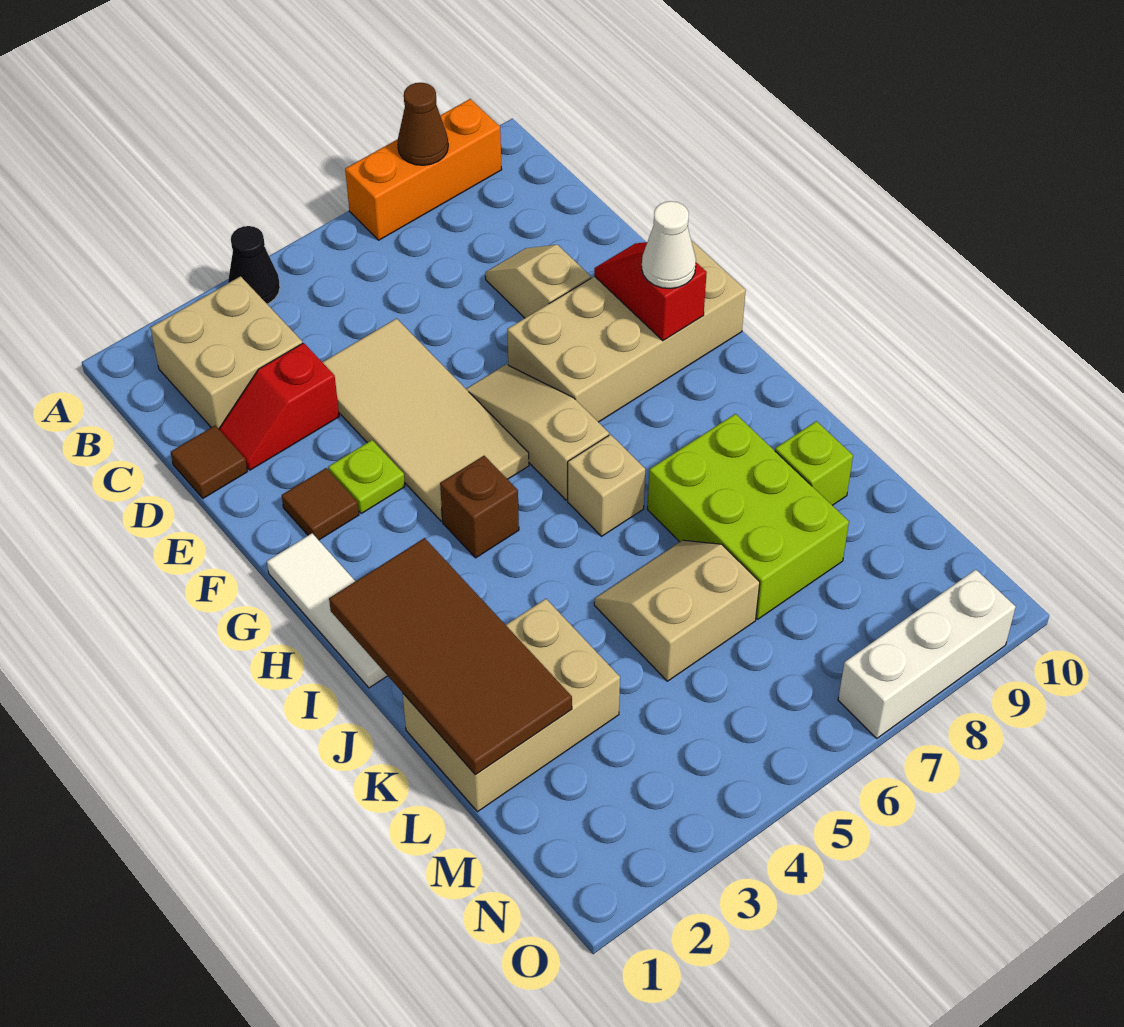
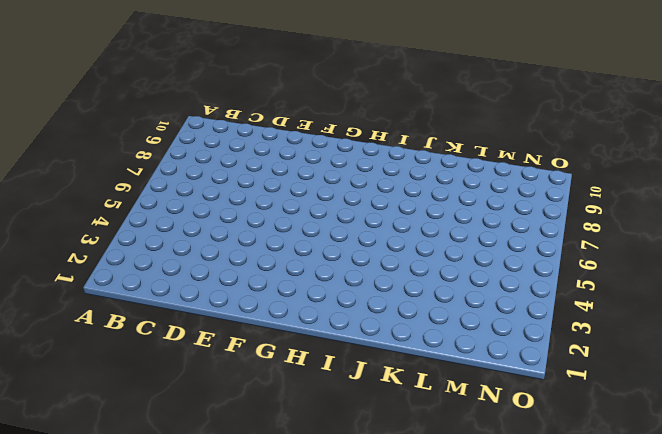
none -> black 1x1 cone [228,226,280,304]
none -> orange 1x3 brick [345,99,502,240]
none -> tan 2x2 brick [150,276,302,429]

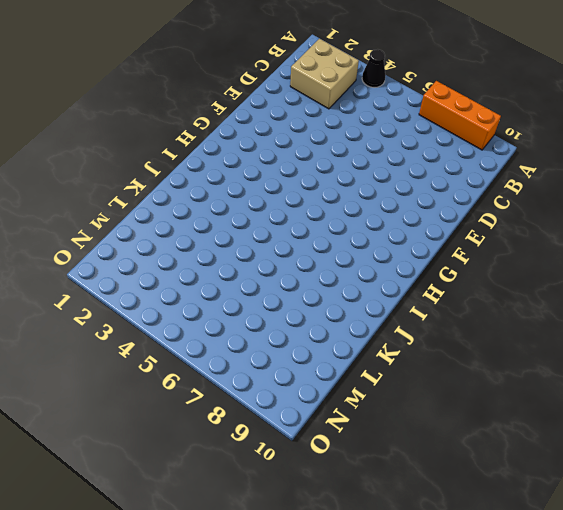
none -> brown 1x1 tile [171,426,248,498]
none -> red 1x2 slope [219,343,339,470]
none -> tan 2x4 tile [322,319,529,521]

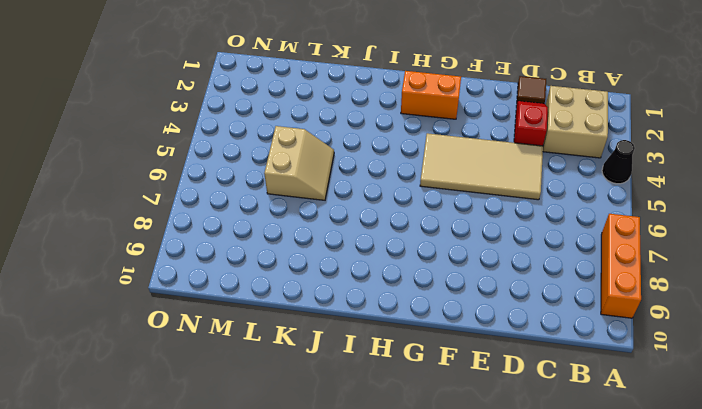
orange 1x2 brick [401,71,461,119] -> none
none -> tan 1x2 slope [485,245,591,318]
none -> brown 1x1 tile [282,468,359,540]
none -> lime 1x1 plate [328,440,405,513]

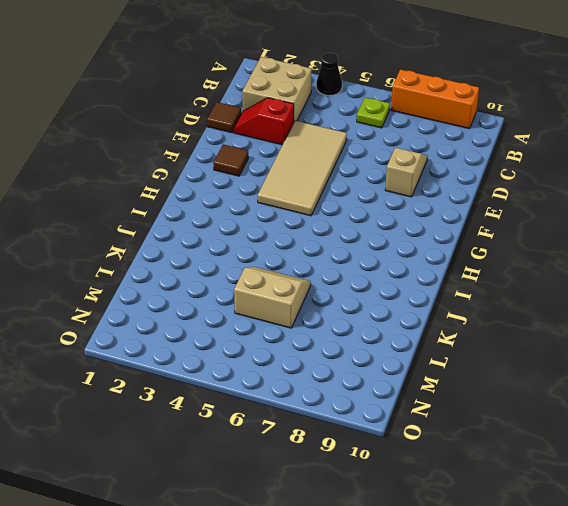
lime 1x1 plate [357,97,390,128] -> lime 1x1 plate moved to [328,440,405,513]
none -> tan 1x3 slope [466,364,609,500]
none -> tan 2x4 brick [507,240,746,422]
none -> white 1x3 tile [267,533,387,688]

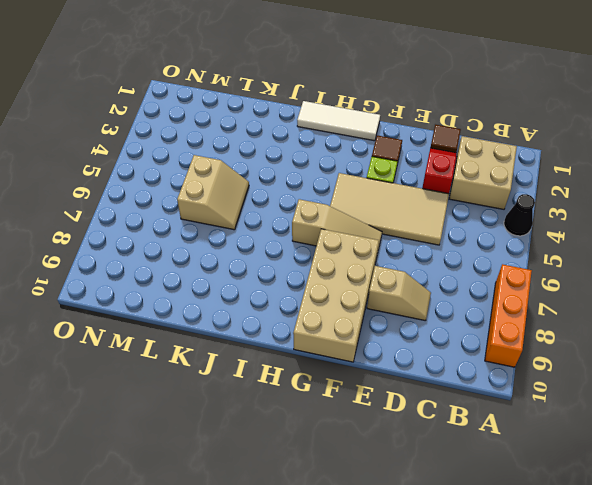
none -> brown 1x1 brick [440,456,519,558]
none -> tan 1x1 brick [568,435,645,536]
none -> lime 2x3 brick [647,414,849,619]

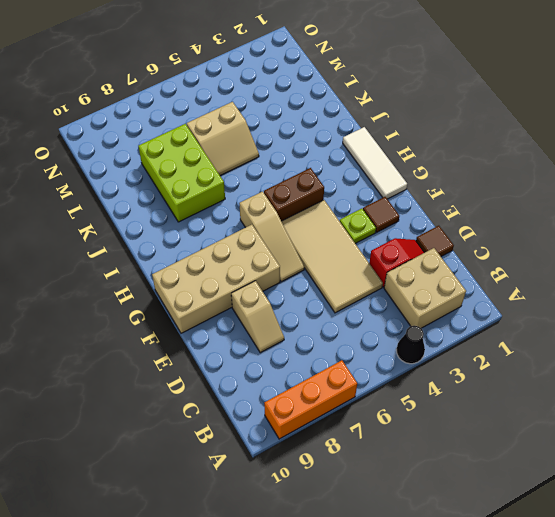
brown 1x2 brick [264,168,324,221] -> brown 1x1 brick [440,456,519,558]
none -> tan 1x1 brick [568,435,645,536]
none -> tan 2x3 brick [402,599,620,812]
none -> lime 1x1 brick [775,421,853,505]

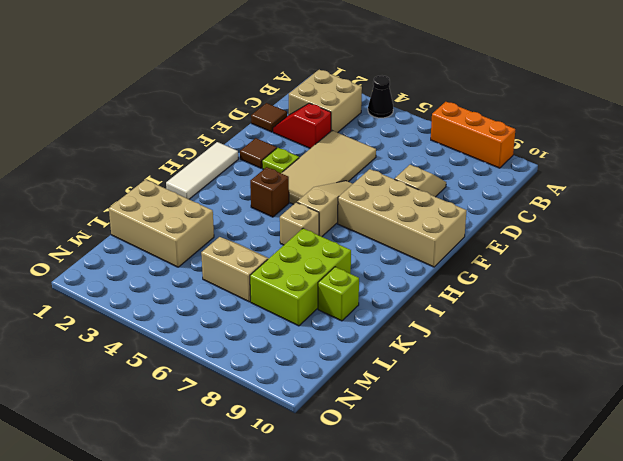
none -> white 1x3 brick [838,570,1016,739]
none -> brown 1x1 cone [398,83,448,165]
none -> red 1x2 slope [594,242,707,341]

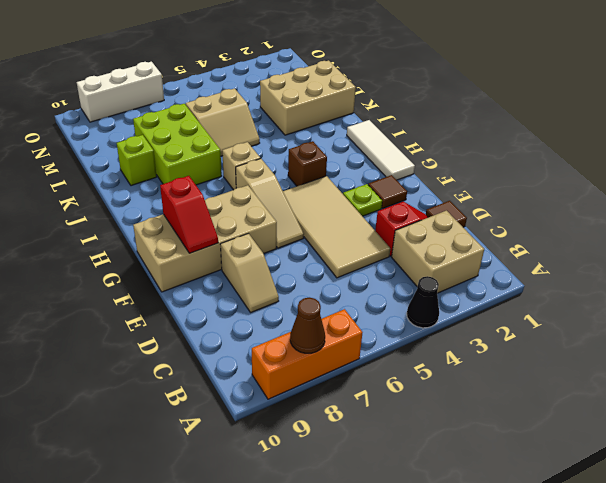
none -> brown 2x4 tile [329,538,572,775]
none -> white 1x1 cone [642,201,696,289]

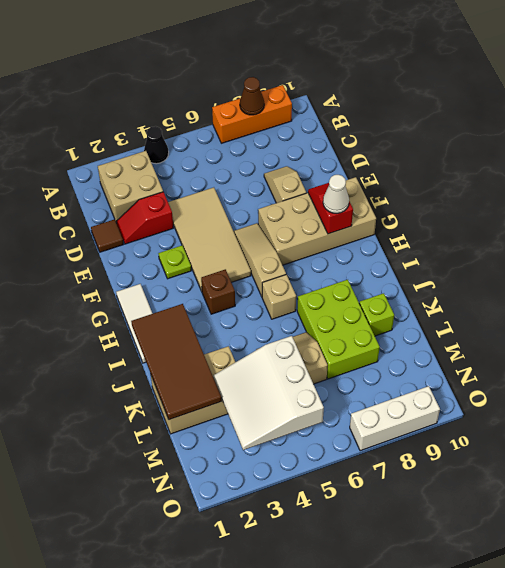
white 3x3 slope [213,336,324,450] -> none
none -> brown 1x1 tile [282,468,359,540]

